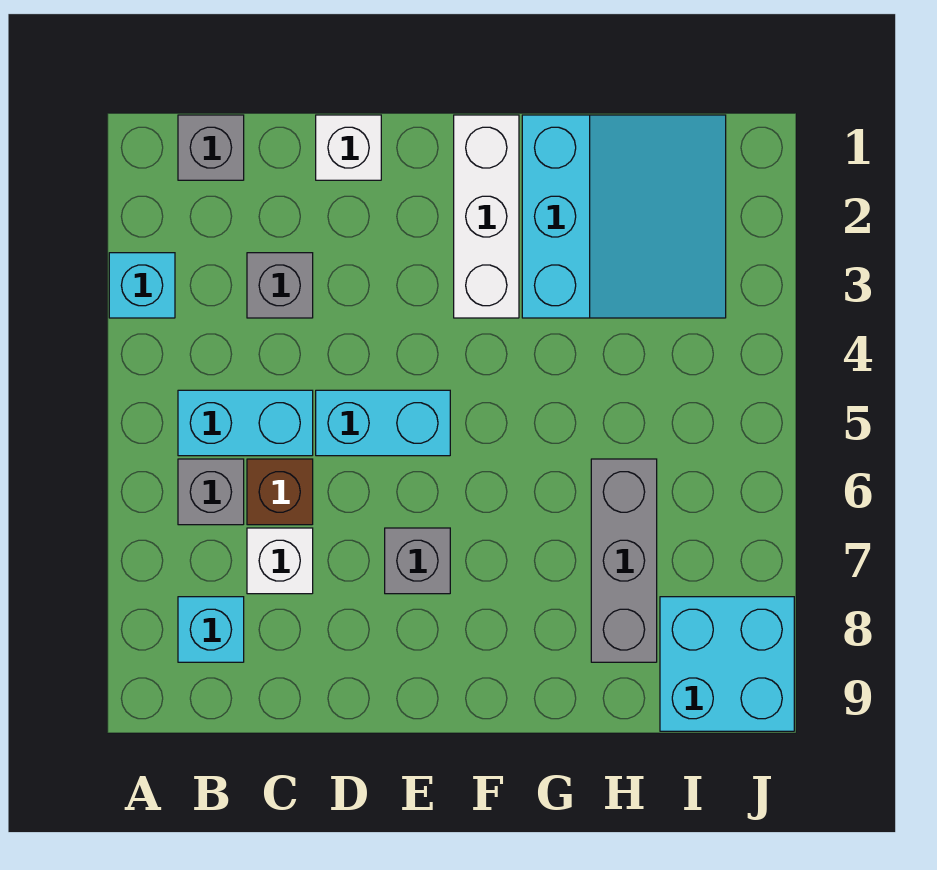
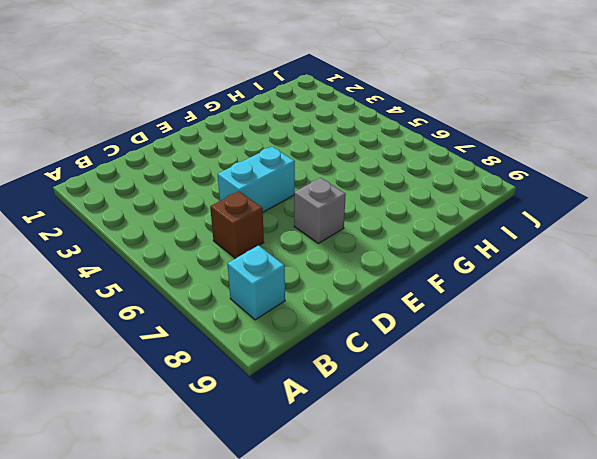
none -> cyan 1x1 brick [109,253,175,318]
none -> grey 1x1 brick [178,115,244,180]
none -> cyan 1x2 brick [178,390,313,456]

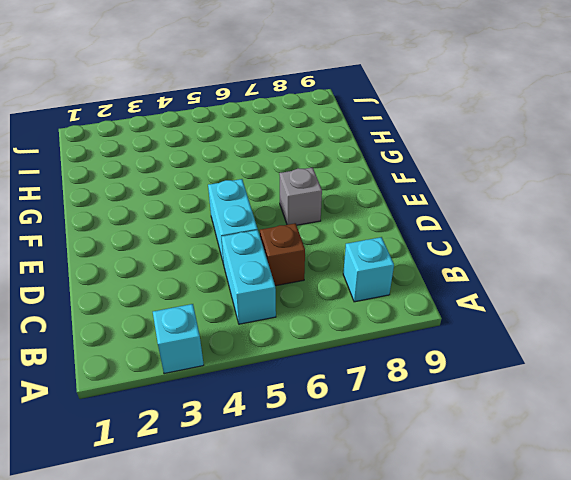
none -> grey 1x1 brick [178,115,244,180]
none -> grey 1x1 brick [178,459,244,525]
none -> grey 1x1 brick [247,253,313,318]

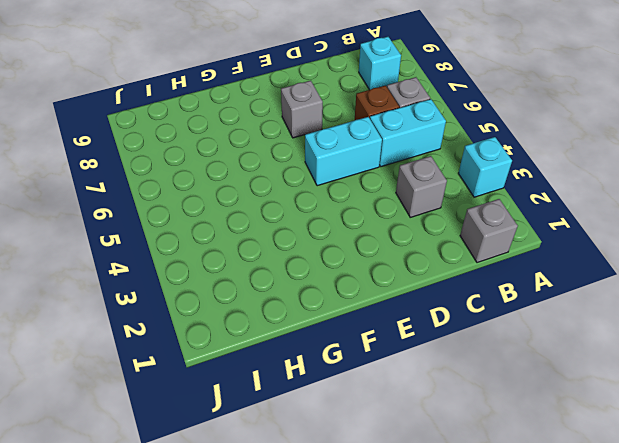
none -> white 1x1 brick [247,528,313,594]
none -> white 1x1 brick [316,115,381,180]
none -> white 1x3 brick [454,115,519,318]

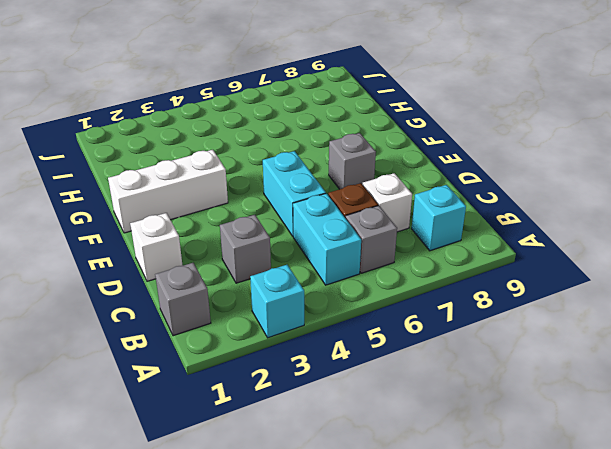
none -> cyan 3x3 slope [522,115,726,318]
none -> grey 1x3 brick [591,459,657,662]
none -> cyan 2x2 brick [660,597,794,731]

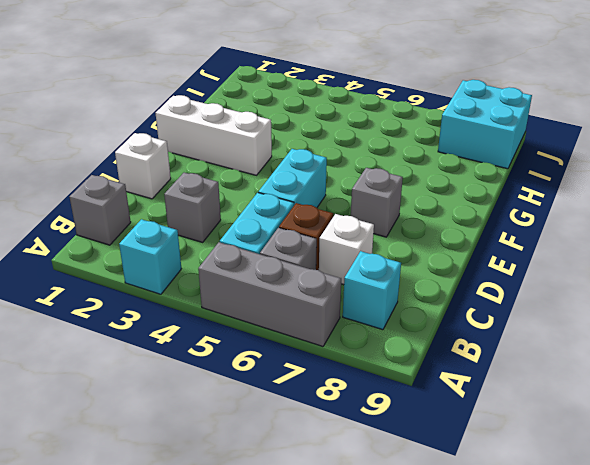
grey 1x3 brick [198,242,341,347] -> grey 1x3 brick moved to [591,459,657,662]
none -> cyan 3x3 slope [522,115,726,318]

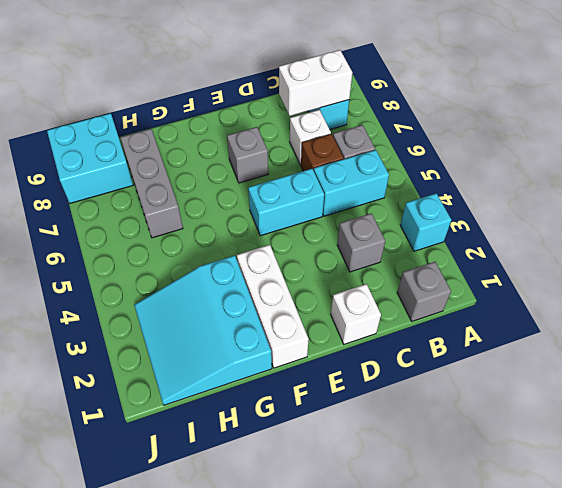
white 1x2 brick [279,50,352,116] -> none

